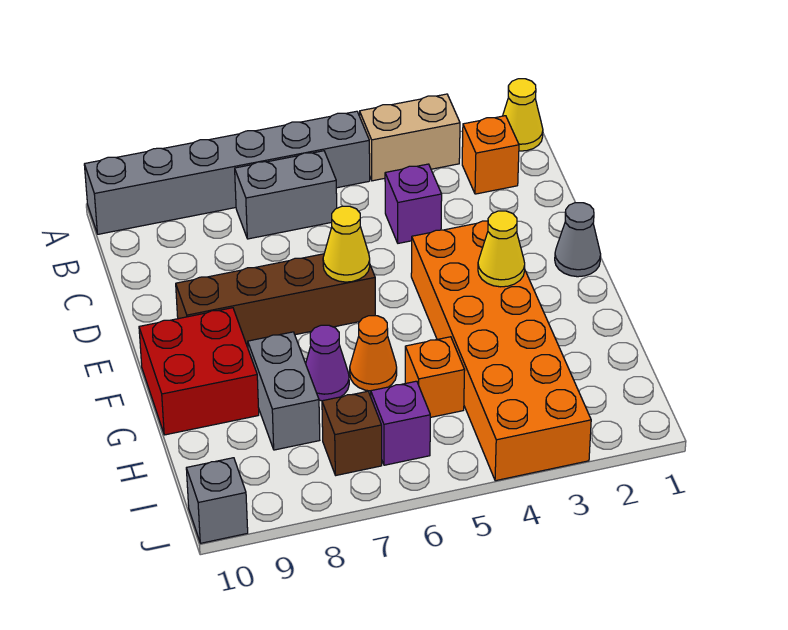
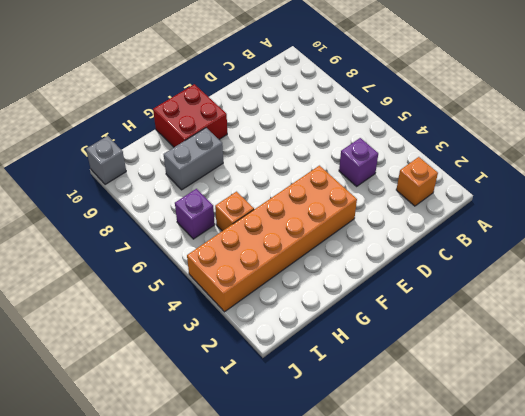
none -> yellow 1x1 cone [503,79,543,151]
none -> tan 1x2 brick [360,94,460,181]
none -> grey 1x6 brick [84,111,370,234]

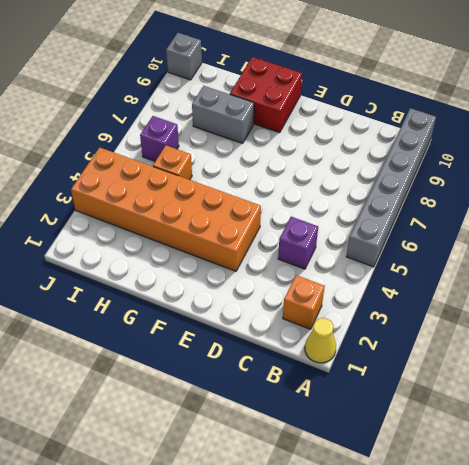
none -> tan 1x2 brick [360,94,460,181]
none -> grey 1x2 brick [235,151,337,239]
none -> grey 1x1 cone [555,203,601,277]

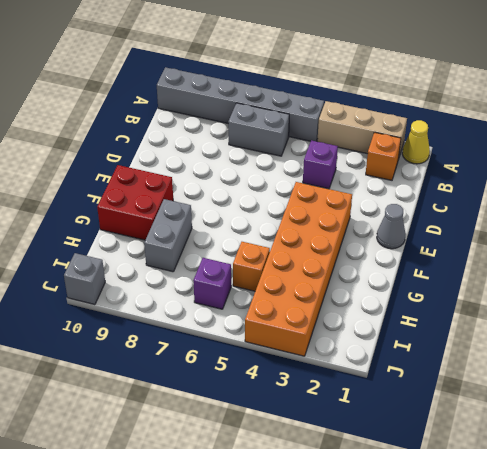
tan 1x3 brick [317,101,407,159] -> tan 1x2 brick [360,94,460,181]
none -> brown 1x4 brick [176,254,375,344]
none -> orange 1x1 cone [350,316,397,391]
none -> purple 1x1 cone [306,325,349,401]

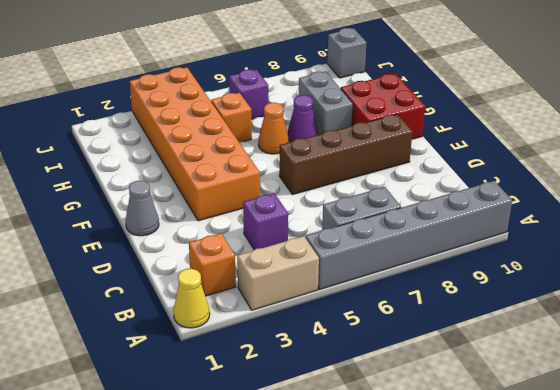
none -> brown 1x1 brick [322,391,382,475]
none -> yellow 1x1 cone [323,206,370,282]
none -> yellow 1x1 cone [478,211,525,287]

